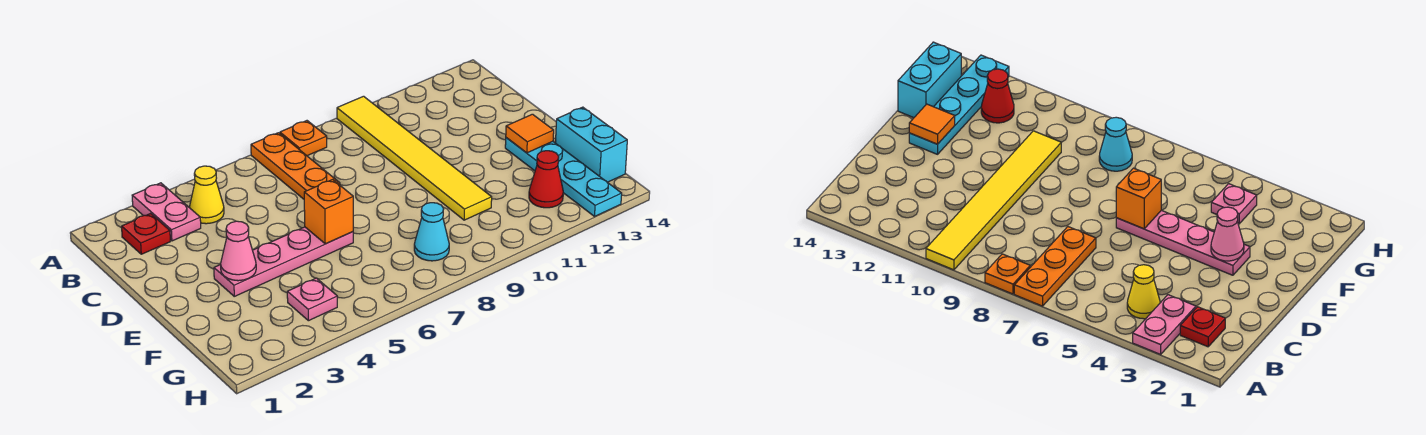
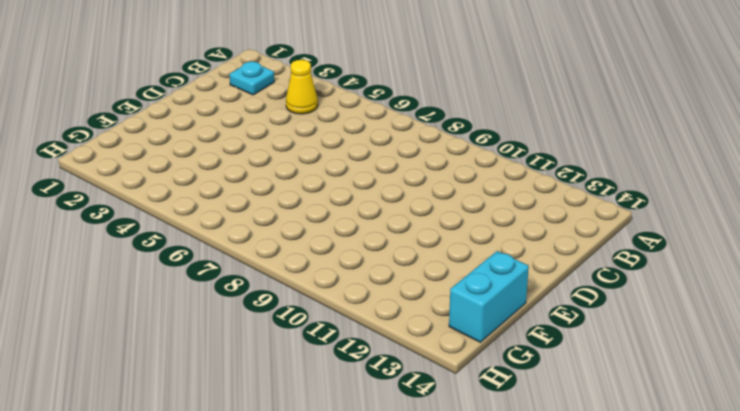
cyan 1x1 plate [229,62,274,95] -> red 1x1 plate [122,214,170,254]
none -> pink 1x2 plate [132,183,201,241]
none -> orange 1x3 plate [251,133,340,199]
none -> orange 1x1 plate [280,121,327,156]

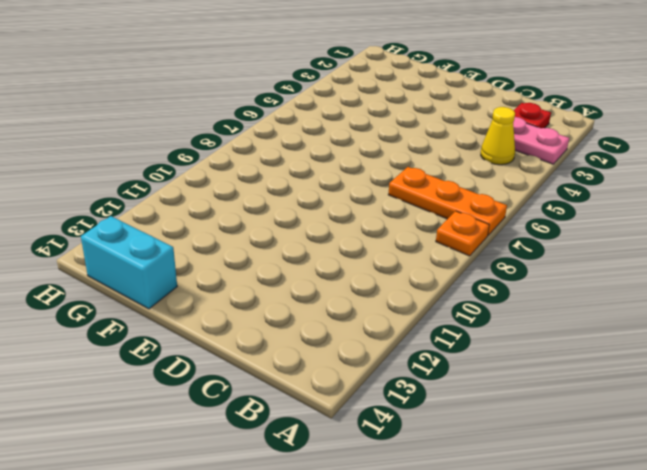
none -> yellow 1x6 tile [337,96,492,220]
none -> pink 1x4 plate [214,227,353,296]
none -> cyan 1x4 plate [505,138,622,216]

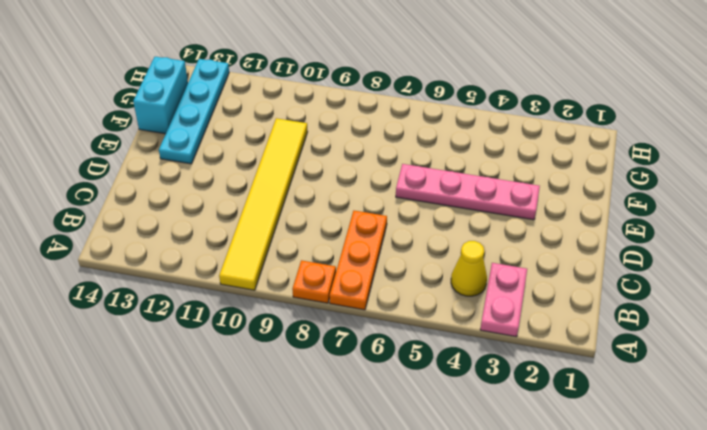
none -> red 1x1 plate [122,214,170,254]
none -> pink 1x1 plate [287,278,337,321]
none -> cyan 1x1 cone [414,203,449,261]

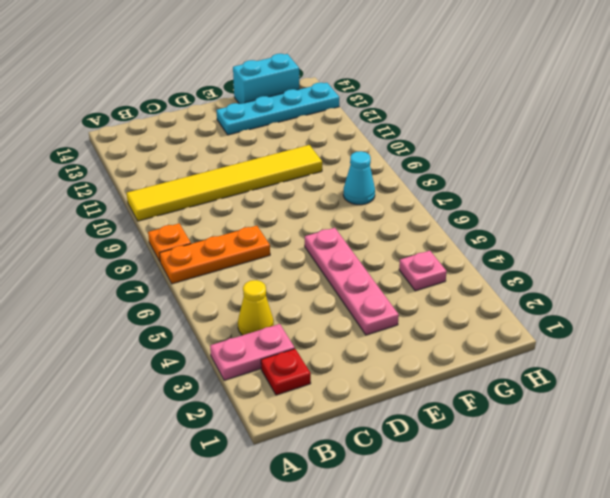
none -> red 1x1 cone [529,151,563,208]
none -> pink 1x1 cone [221,221,256,281]
none -> orange 1x1 brick [304,179,353,244]

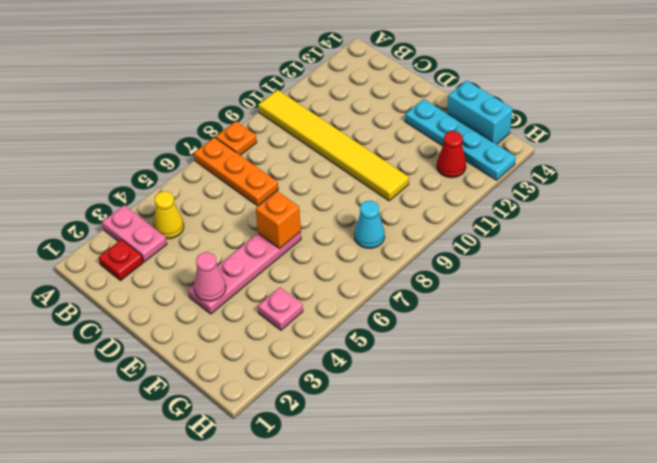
none -> orange 1x1 tile [506,114,554,153]

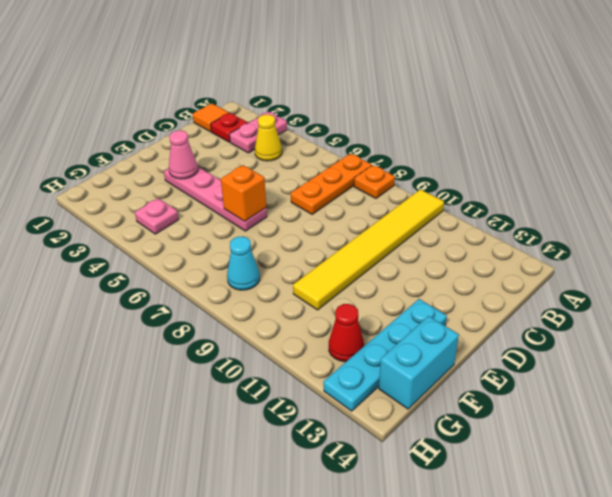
orange 1x1 tile [193,103,229,132] -> orange 1x1 tile moved to [506,114,554,153]

